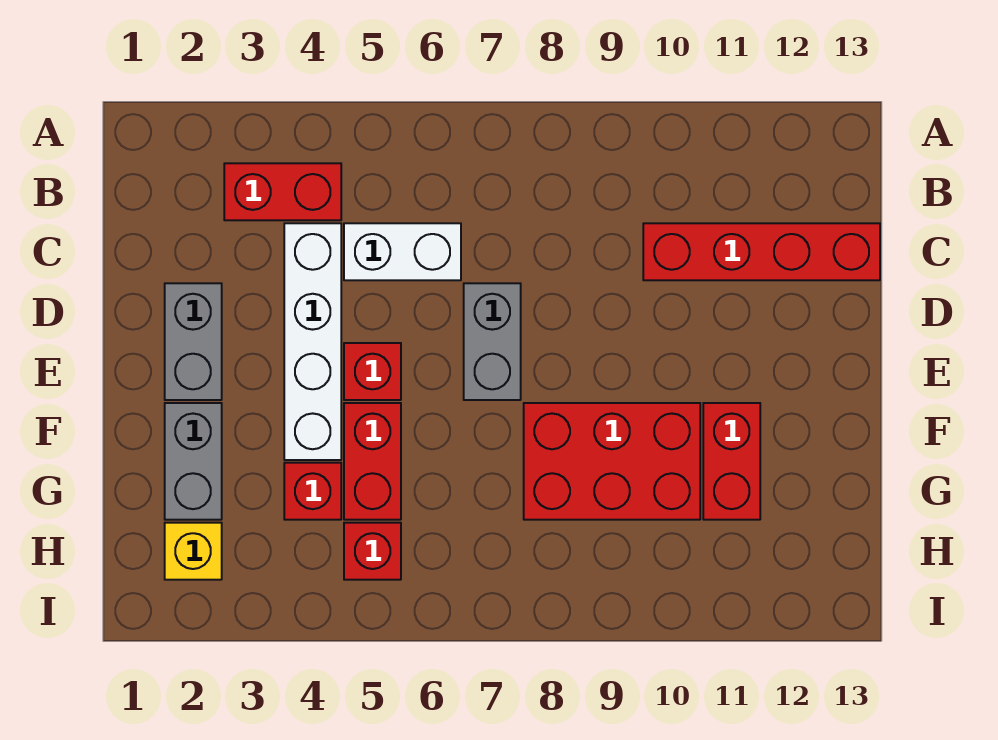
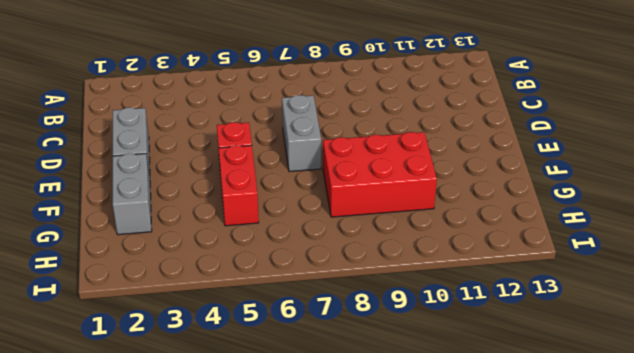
none -> red 1x2 brick [224,163,341,220]
none -> white 1x4 brick [284,223,341,460]
none -> white 1x2 brick [344,223,461,280]

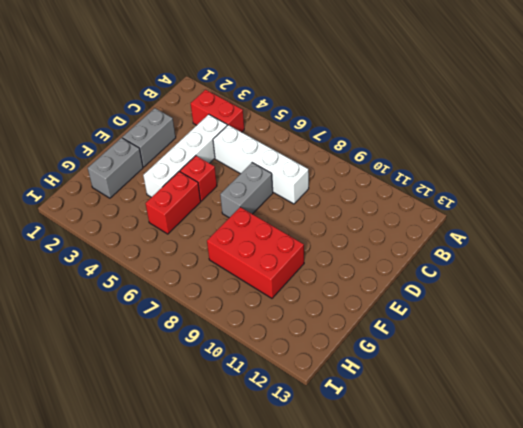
white 1x4 brick [213,125,309,204] -> white 1x2 brick [344,223,461,280]
none -> red 1x4 brick [643,223,880,280]
none -> red 1x2 brick [703,403,760,520]
none -> red 1x1 brick [284,463,341,520]

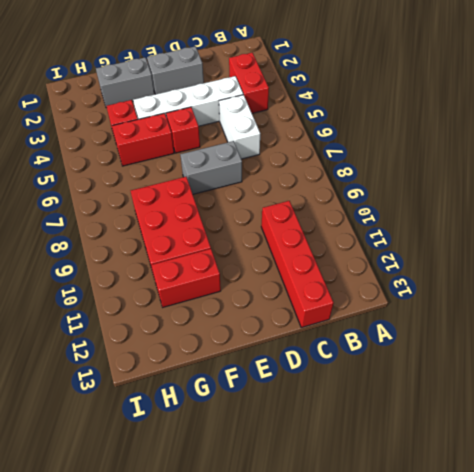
none -> yellow 1x1 brick [165,523,222,580]
none -> red 1x1 brick [344,523,401,580]

